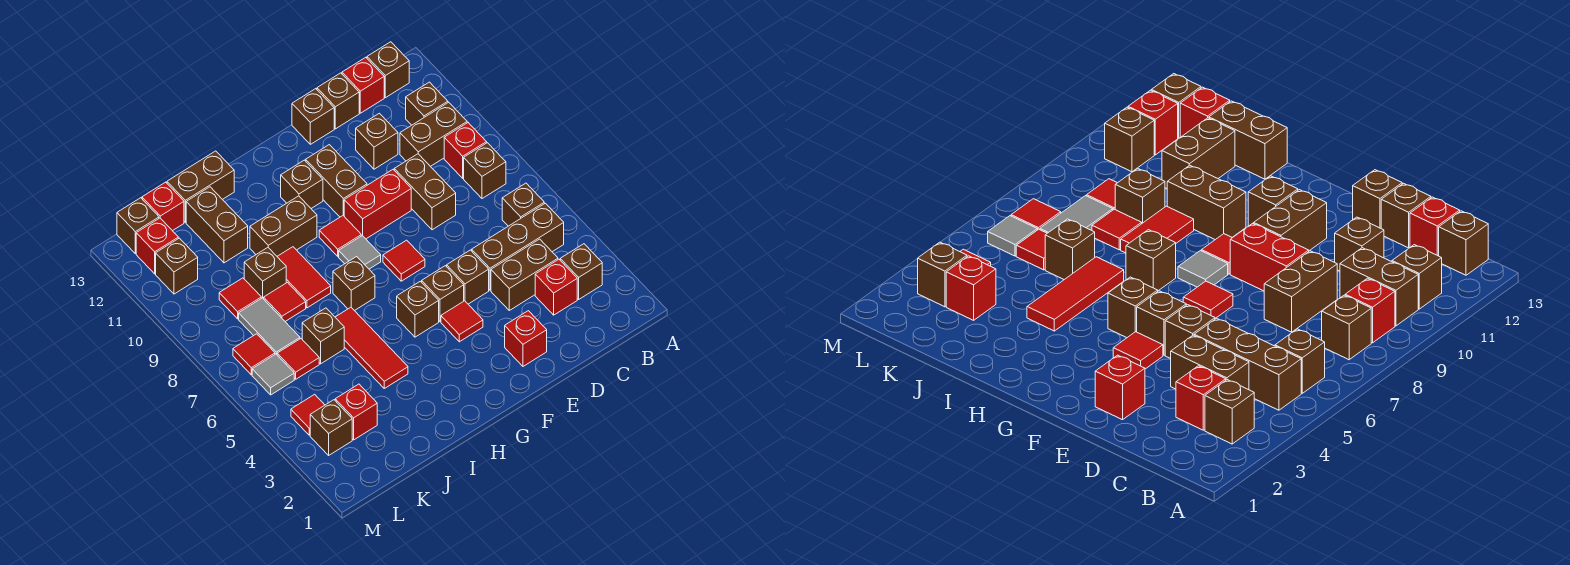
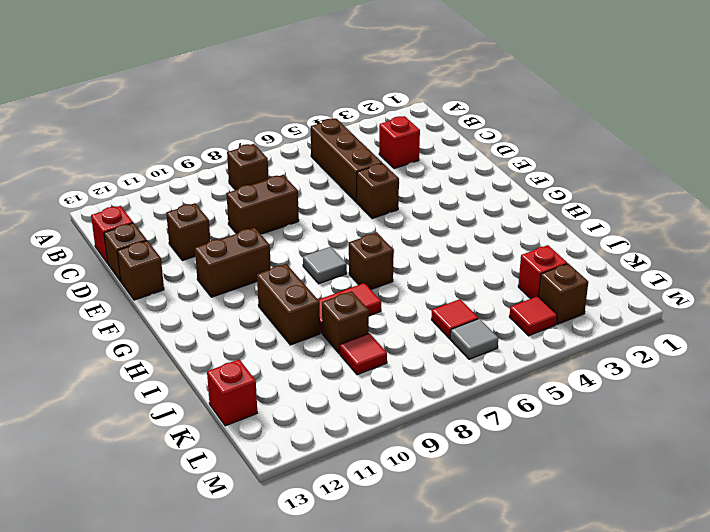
none -> brown 1x1 brick [560,244,602,299]
none -> brown 1x1 brick [502,183,544,226]
none -> red 1x1 brick [444,123,487,178]
none -> brown 1x2 brick [400,102,467,166]

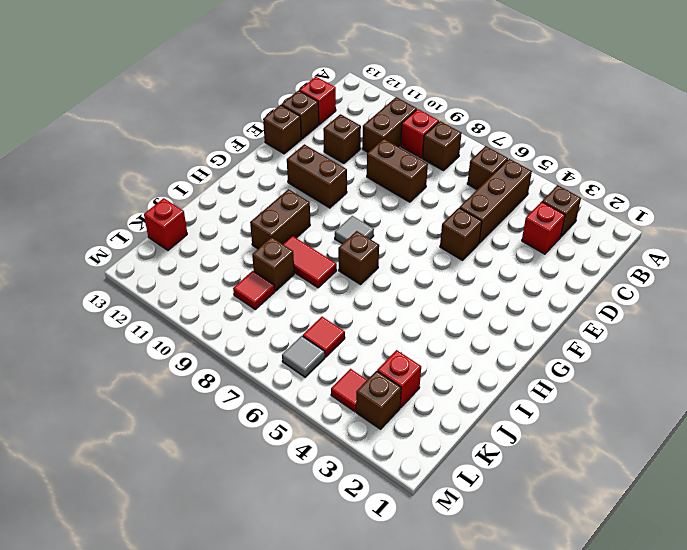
none -> brown 1x1 brick [406,82,448,125]
none -> brown 1x1 brick [367,42,409,98]
none -> brown 1x2 brick [491,239,558,310]
none -> red 1x1 brick [505,311,547,366]

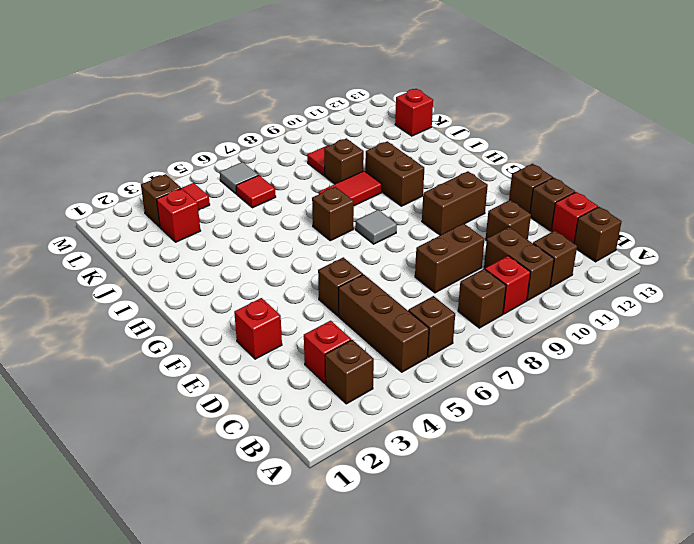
none -> brown 1x2 brick [491,239,558,310]
none -> red 1x2 brick [344,170,411,239]
none -> red 1x1 tile [441,301,483,342]
none -> brown 1x1 brick [422,266,464,321]

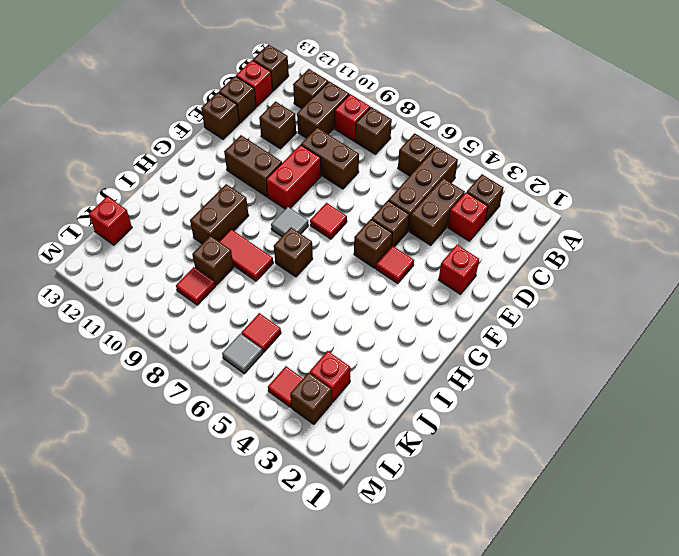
none -> brown 1x1 brick [397,281,439,337]
none -> red 1x1 tile [319,216,361,256]
none -> brown 1x1 brick [281,160,323,208]
none -> red 1x3 tile [335,307,408,388]

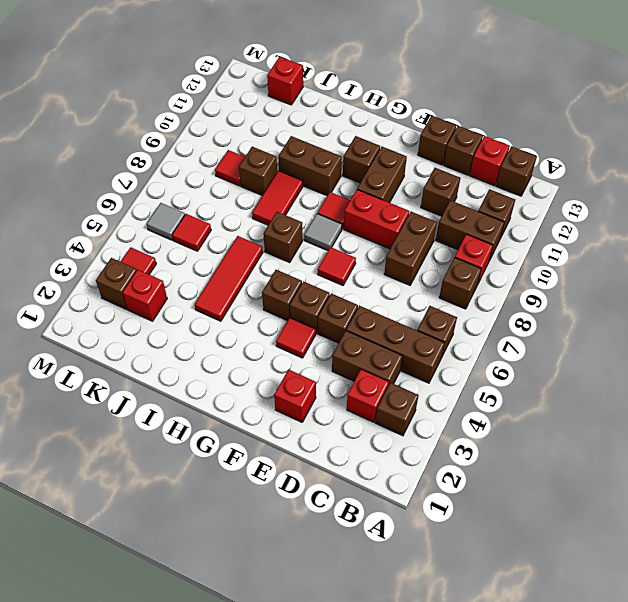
none -> brown 1x2 brick [167,151,234,222]
none -> brown 1x1 brick [302,308,344,364]
none -> red 1x1 tile [264,282,306,321]
none -> brown 1x2 brick [186,187,248,263]

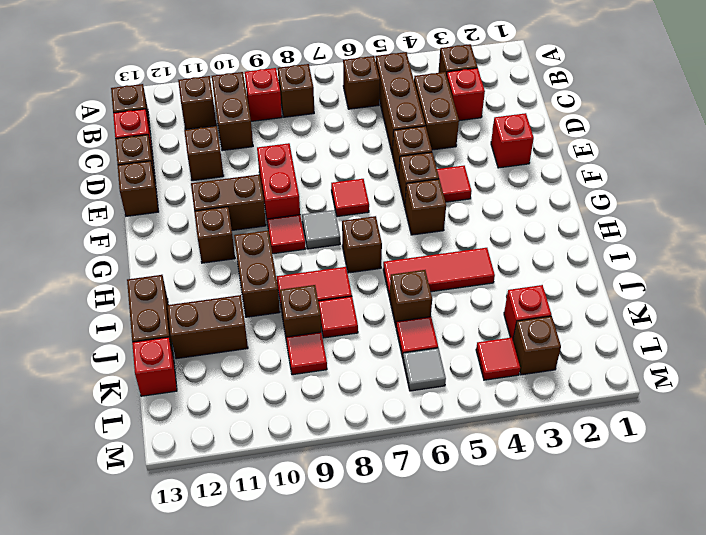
none -> brown 1x2 brick [394,154,456,230]
none -> grey 1x2 tile [239,298,300,354]
none -> red 1x1 tile [233,334,275,375]
none -> brown 1x1 brick [156,238,198,294]

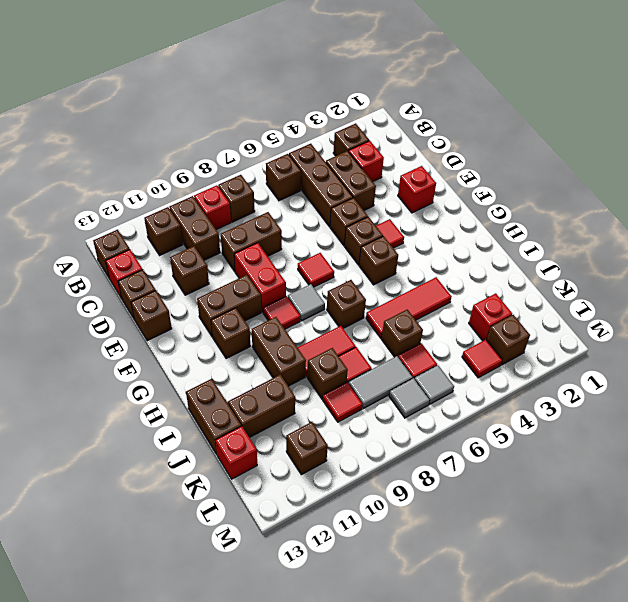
grey 1x1 tile [389,378,430,418] -> red 1x1 tile [233,334,275,375]
none -> red 1x1 brick [136,218,178,274]
none -> brown 1x1 brick [117,198,159,254]

